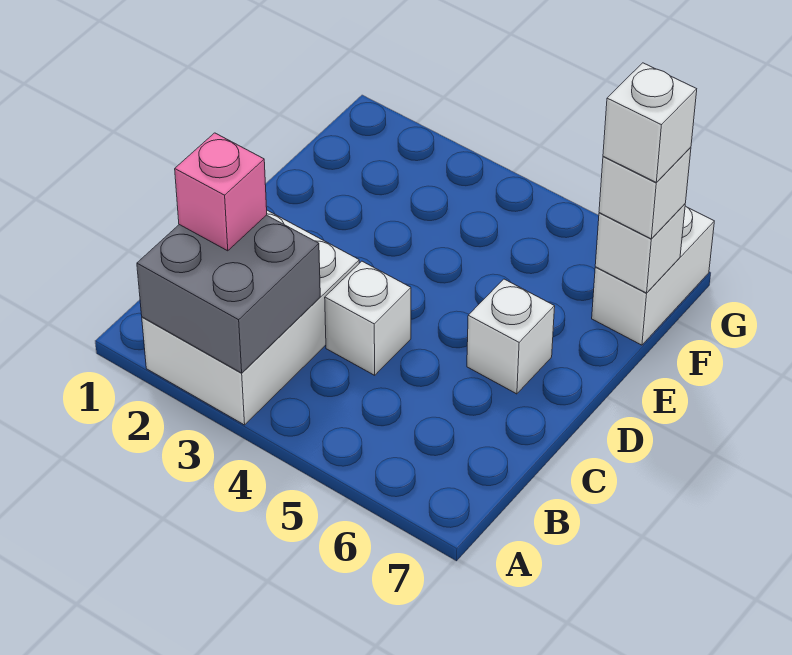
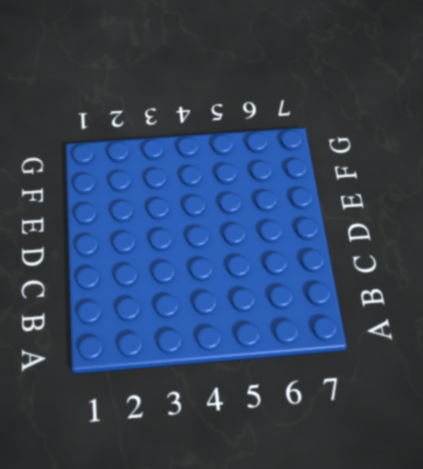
none -> white 2x3 brick [142,210,359,425]
none -> white 1x1 brick [325,261,411,375]

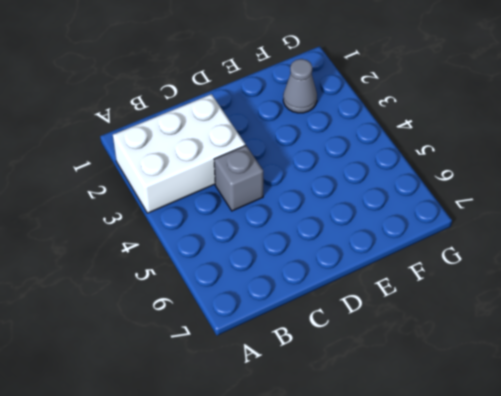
grey 1x1 brick [214,145,263,211] -> white 1x1 brick [325,261,411,375]
grey 1x1 cone [283,59,317,113] -> none
none -> white 1x1 brick [467,279,555,394]
none -> white 1x2 brick [592,206,714,345]

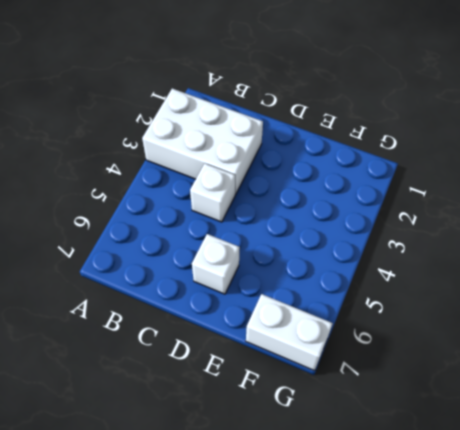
none -> grey 2x2 brick [137,215,320,373]
none -> white 1x1 brick [595,204,685,293]

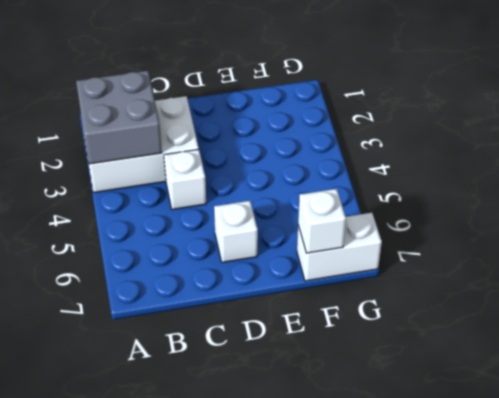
none -> pink 1x1 brick [175,133,267,251]
none -> white 1x1 brick [599,147,691,239]

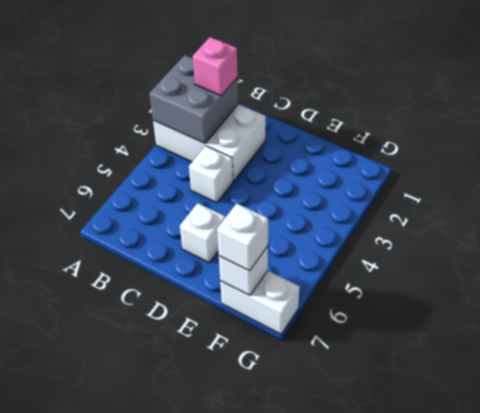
none -> white 1x1 brick [603,63,697,183]

